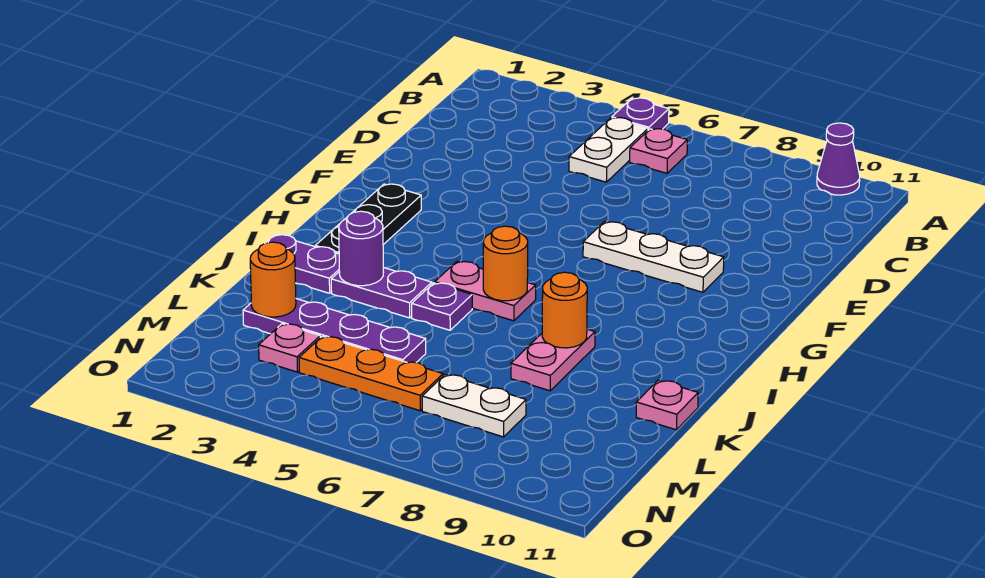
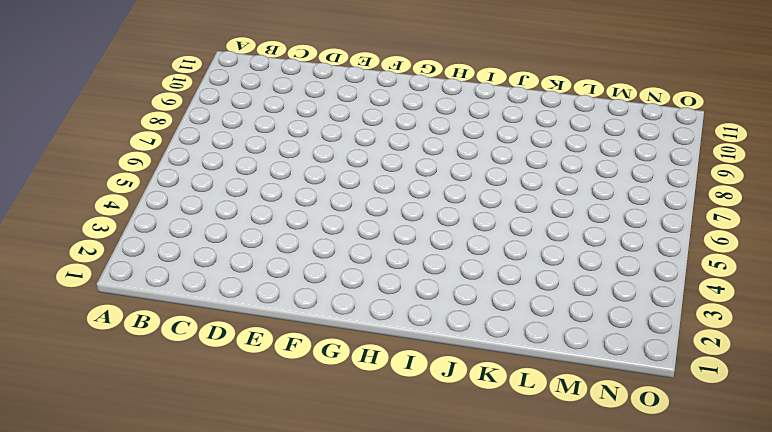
none -> purple 1x1 plate [612,98,669,130]
none -> purple 1x1 cone [817,123,860,195]
none -> white 1x2 plate [569,118,648,182]

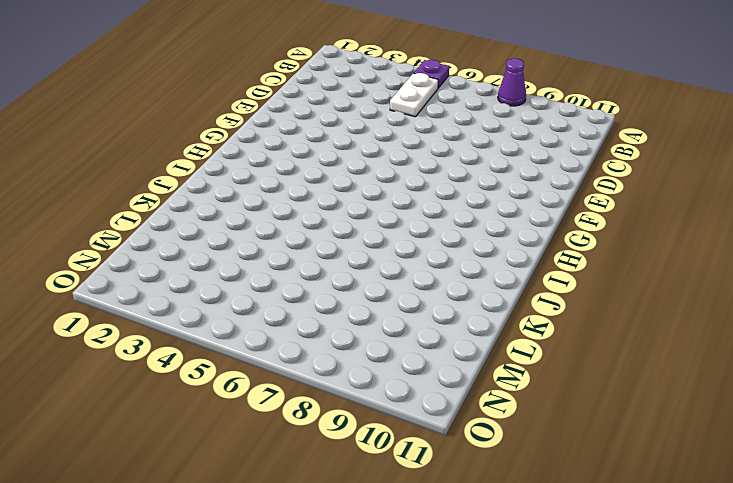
purple 1x1 cone [498,58,526,106] -> purple 1x1 cone moved to [817,123,860,195]
none -> pink 1x1 plate [630,129,687,173]
none -> white 1x3 plate [583,222,724,292]
none -> black 1x3 plate [315,184,421,254]

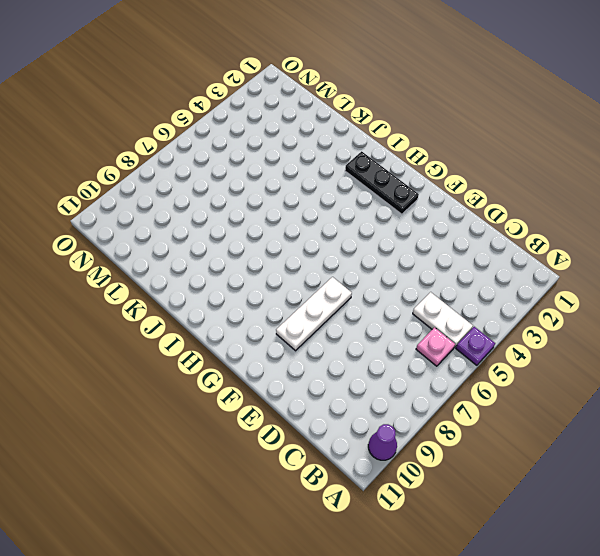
none -> pink 1x2 plate [435,261,536,321]
none -> purple 1x2 plate [266,235,339,293]
none -> purple 1x2 plate [331,267,432,318]

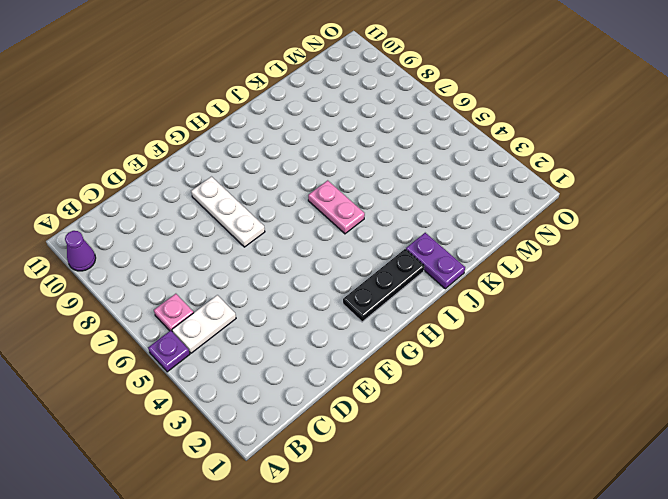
none -> purple 1x2 plate [331,267,432,318]
none -> purple 1x1 plate [412,283,472,330]
none -> pink 1x2 plate [511,329,595,391]

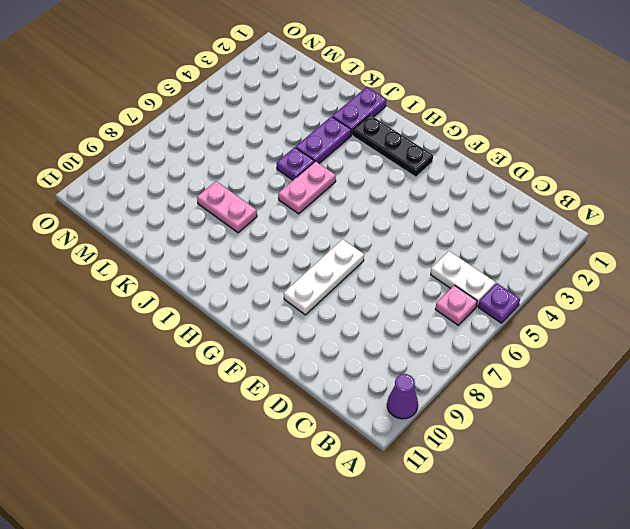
none -> pink 1x1 plate [636,380,698,430]
none -> purple 1x4 plate [243,299,426,363]
none -> pink 1x1 plate [259,324,320,372]

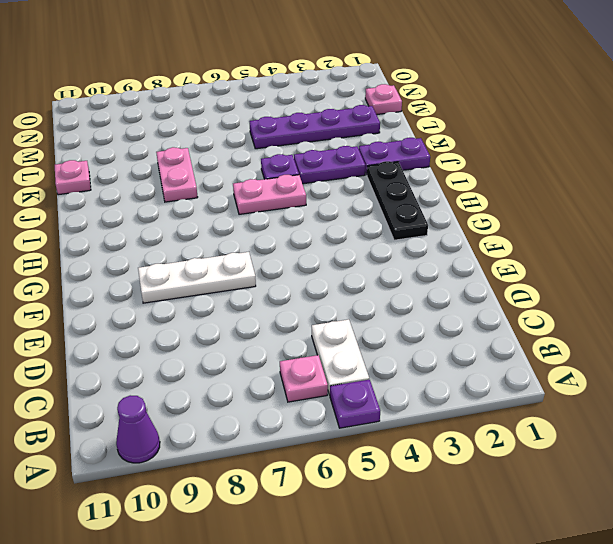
pink 1x1 plate [365,84,402,115] -> pink 1x1 plate moved to [259,324,320,372]
none -> orange 1x3 plate [299,336,443,411]
none -> white 1x2 plate [422,374,526,437]
none -> orange 1x1 round brick [483,226,528,301]

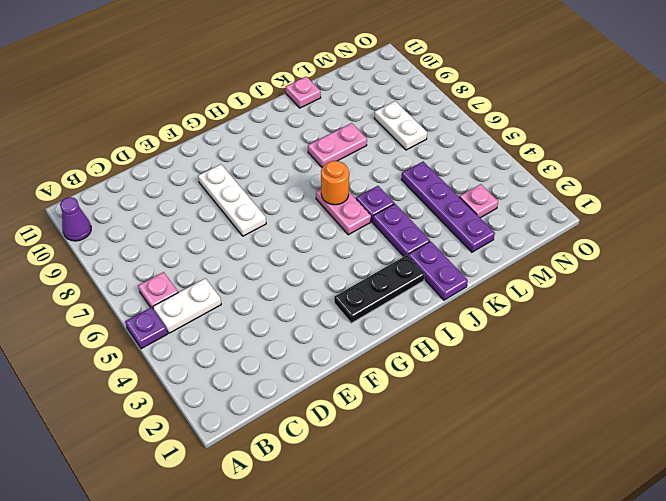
none -> orange 1x3 plate [299,336,443,411]
none -> purple 1x1 round brick [339,211,383,286]
none -> orange 1x1 round brick [542,272,587,348]

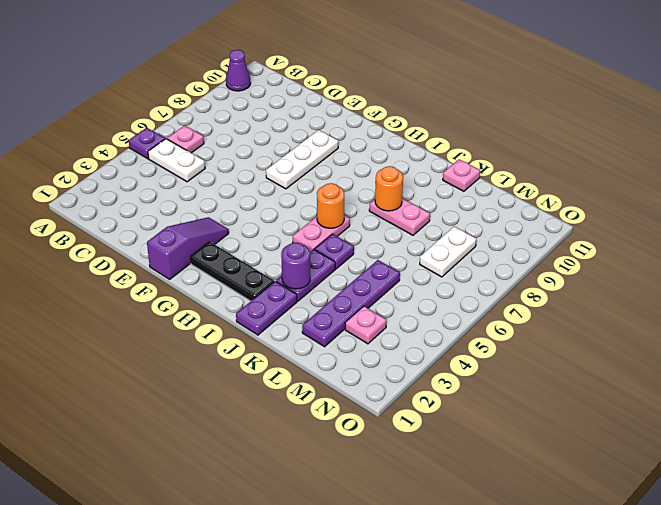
purple 1x3 slope [147,217,229,279] -> none
none -> orange 1x3 plate [299,336,443,411]
none -> orange 1x1 round brick [250,242,296,317]

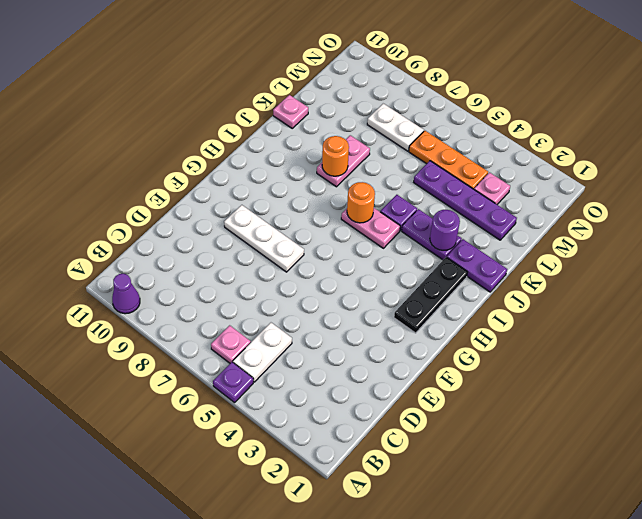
none -> orange 1x1 round brick [250,242,296,317]

